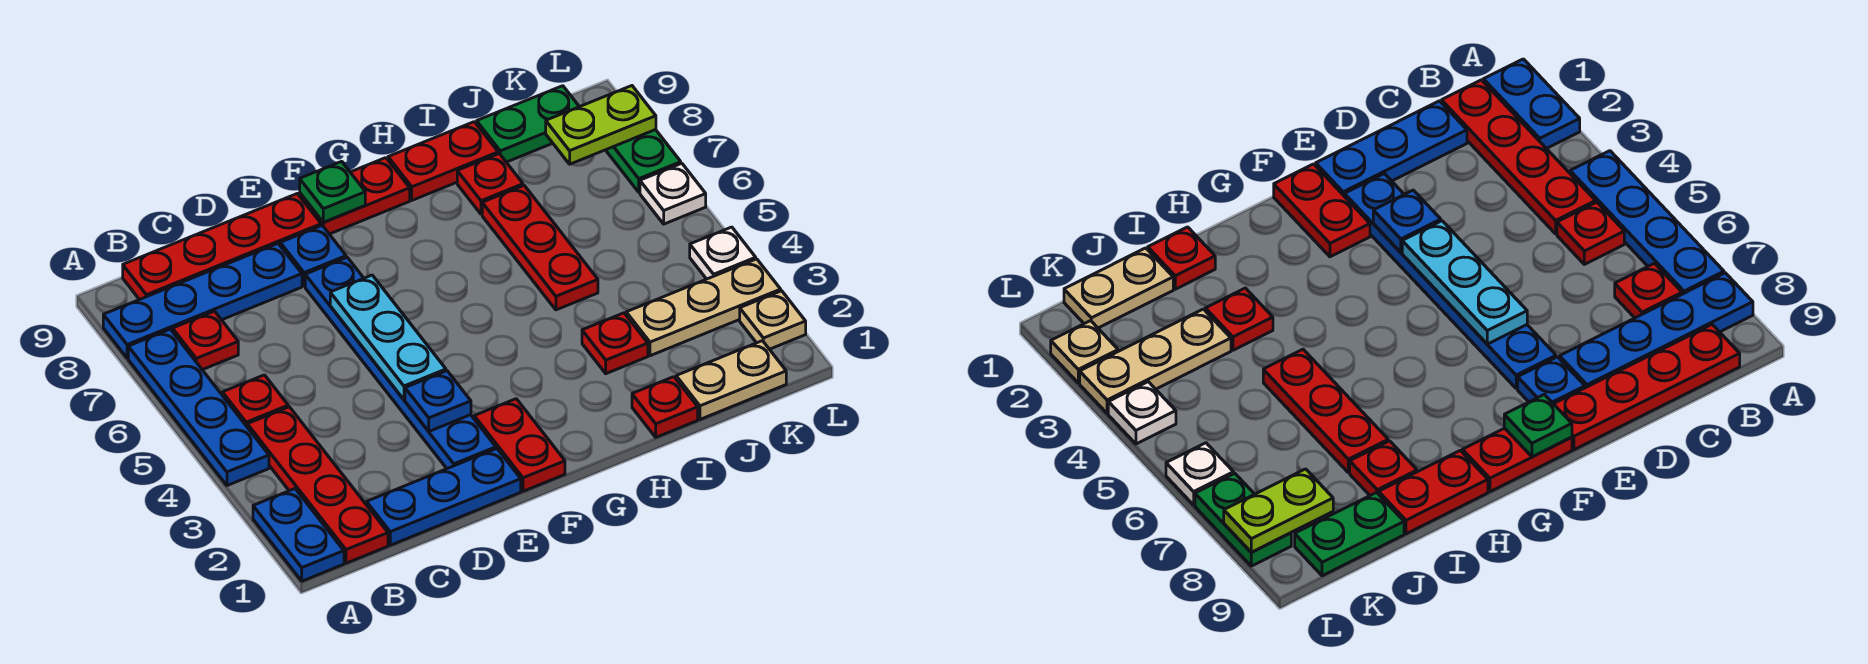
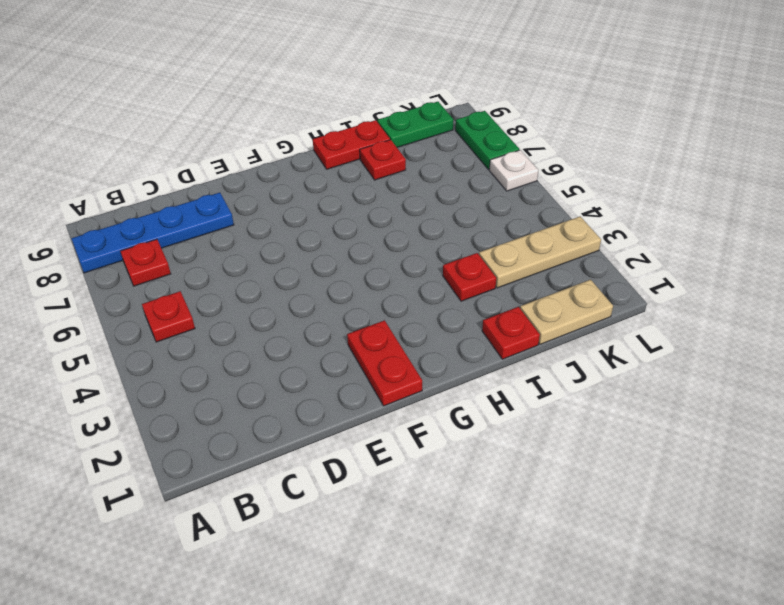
none -> blue 1x2 plate [253,489,344,581]
none -> blue 1x4 plate [128,329,269,486]
none -> red 1x4 plate [247,407,388,563]

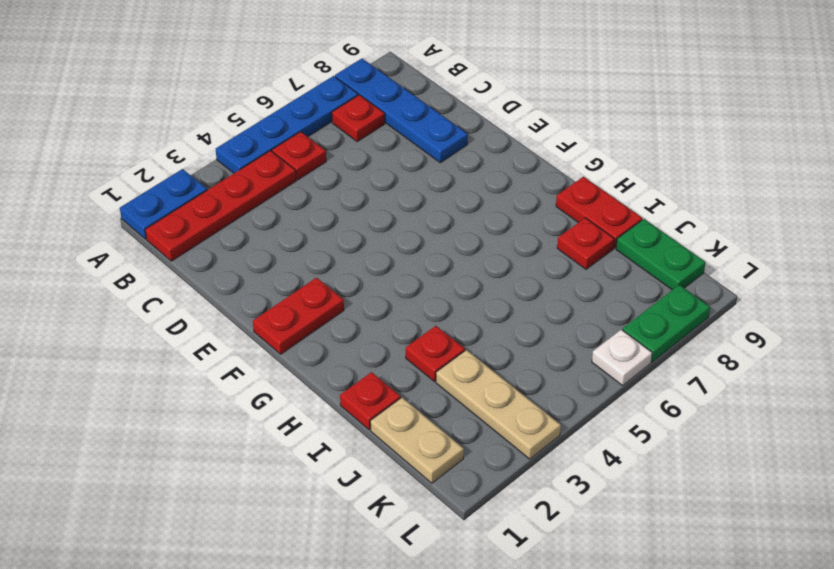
none -> red 1x4 plate [123,194,321,300]
none -> blue 1x3 plate [366,449,521,545]
none -> blue 1x6 plate [305,257,496,469]

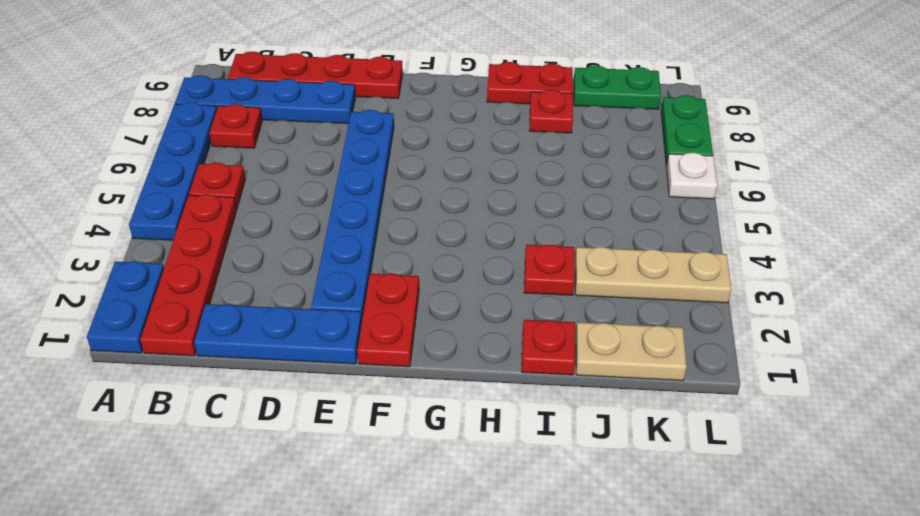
none -> blue 1x1 plate [280,225,346,286]
none -> red 1x2 plate [300,158,410,234]
none -> red 1x3 plate [482,186,598,310]

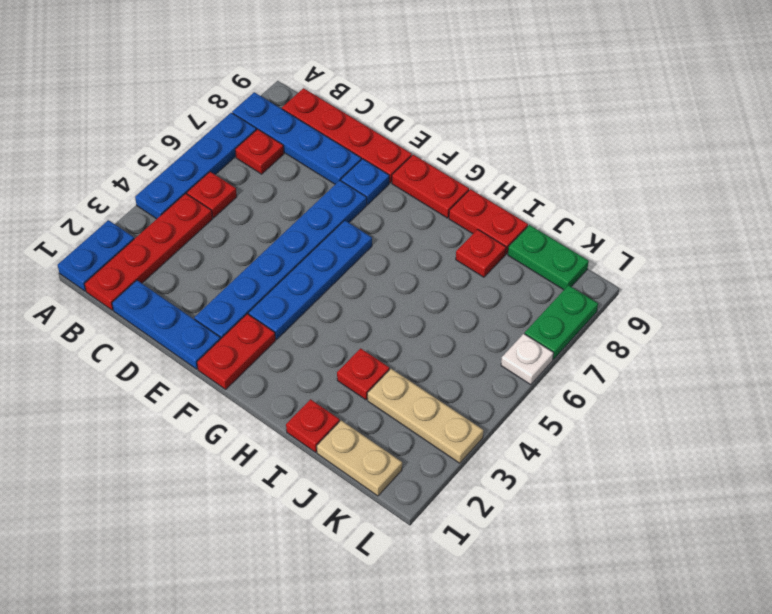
blue 1x4 plate [249,220,372,339] -> none
none -> red 1x3 plate [482,186,598,310]
none -> tan 1x1 plate [740,291,806,349]
none -> white 1x1 plate [690,227,756,279]

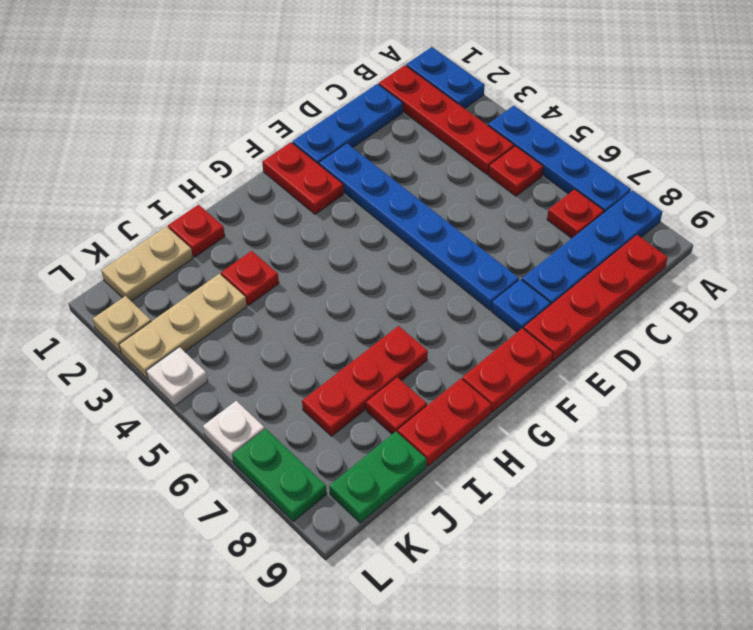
red 1x3 plate [302,326,428,436] -> red 1x3 plate turned to [482,186,598,310]
none -> blue 1x1 plate [405,371,471,431]
none -> cyan 1x3 plate [330,275,446,400]
none -> green 1x1 plate [300,162,365,222]

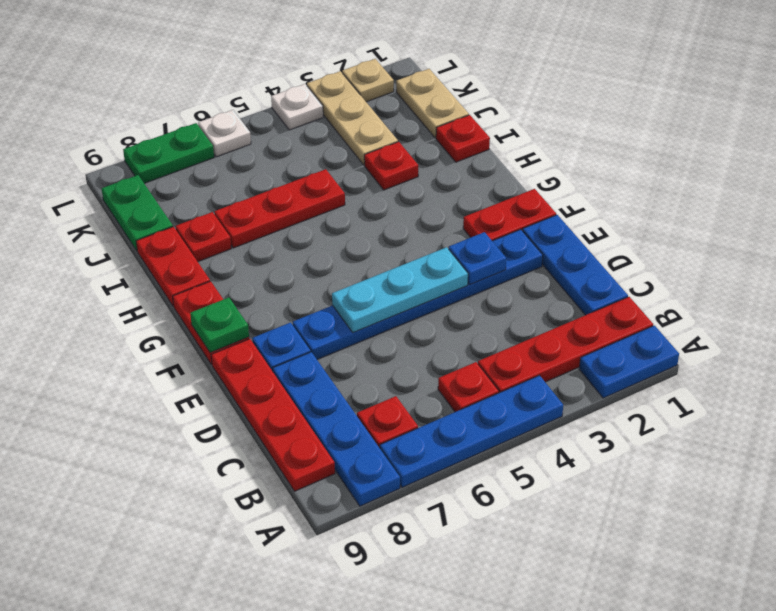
none -> lime 1x2 plate [546,86,656,164]

